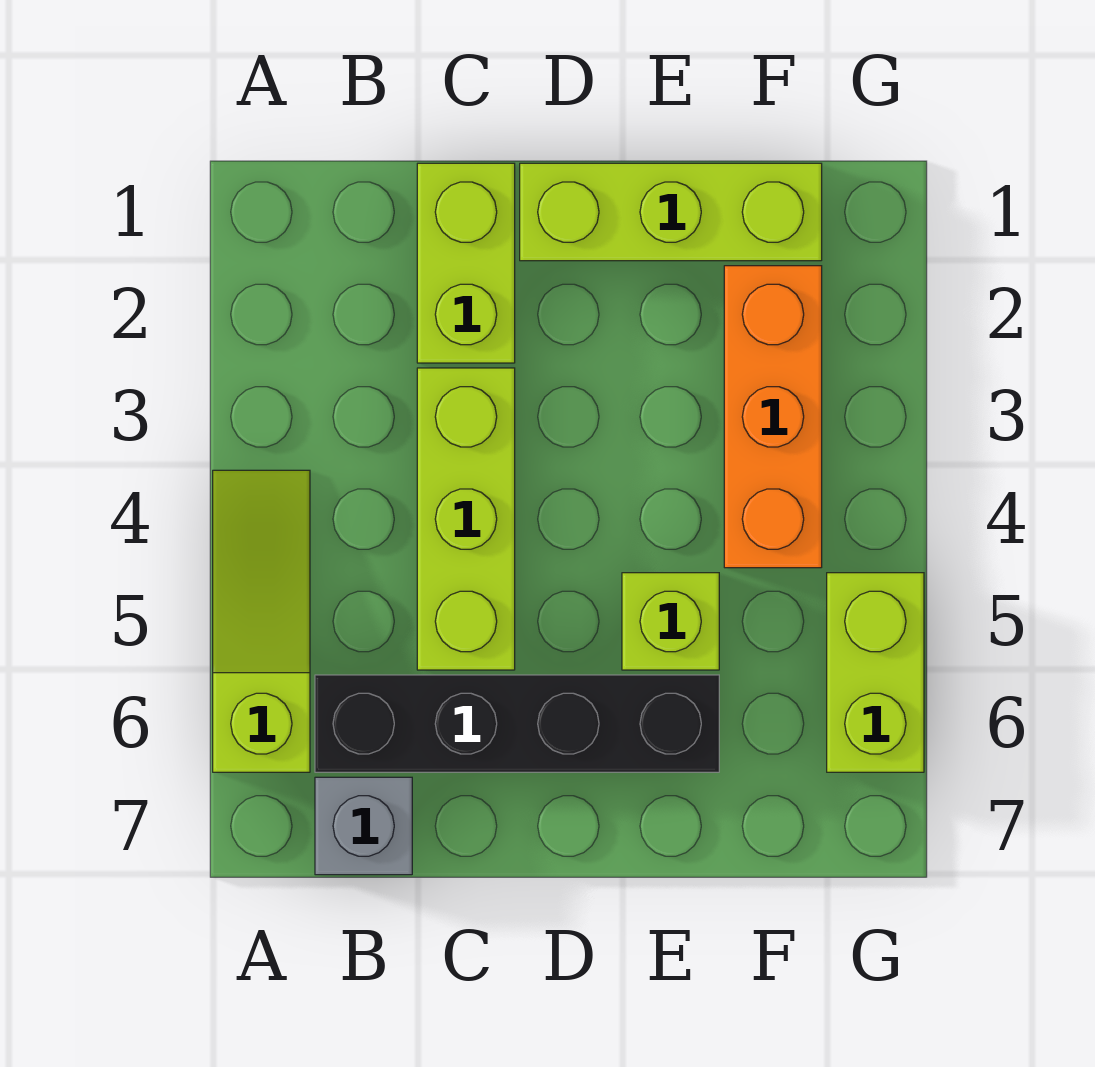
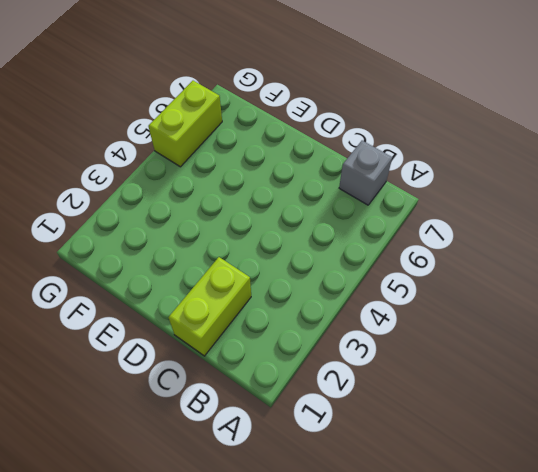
none -> lime 1x3 slope [213,470,310,772]
none -> black 1x4 brick [315,675,719,772]

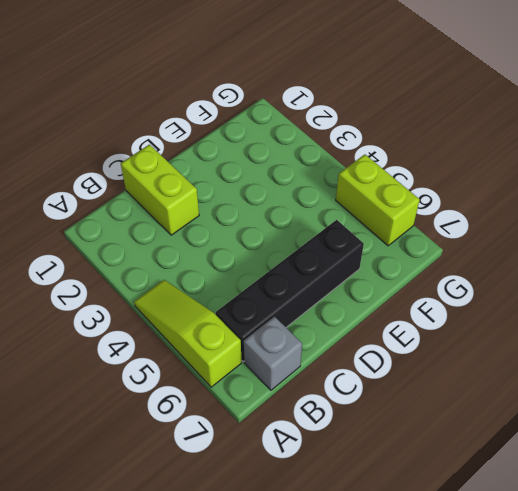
none -> lime 1x3 brick [417,368,515,670]
none -> lime 1x3 brick [520,163,822,261]

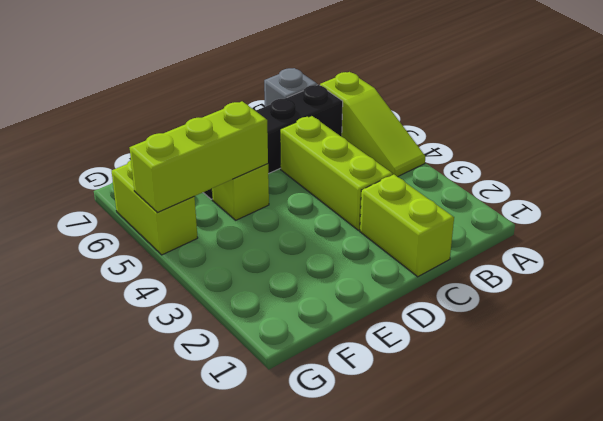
lime 1x3 brick [130,101,268,212] -> lime 1x3 brick moved to [520,163,822,261]
none -> orange 1x3 brick [724,266,822,568]

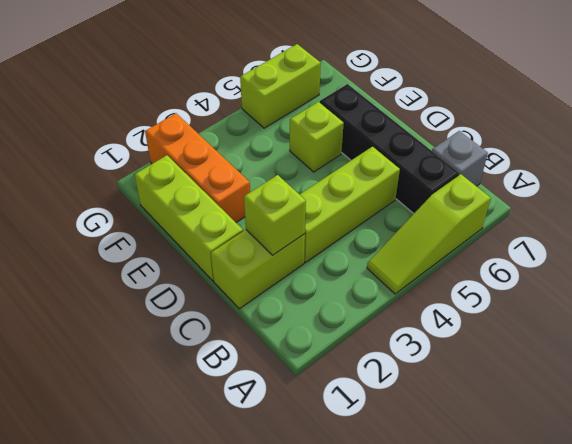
lime 1x1 brick [244,175,306,255] -> none
orange 1x3 brick [145,113,250,222] -> orange 1x3 brick turned to [724,266,822,568]

